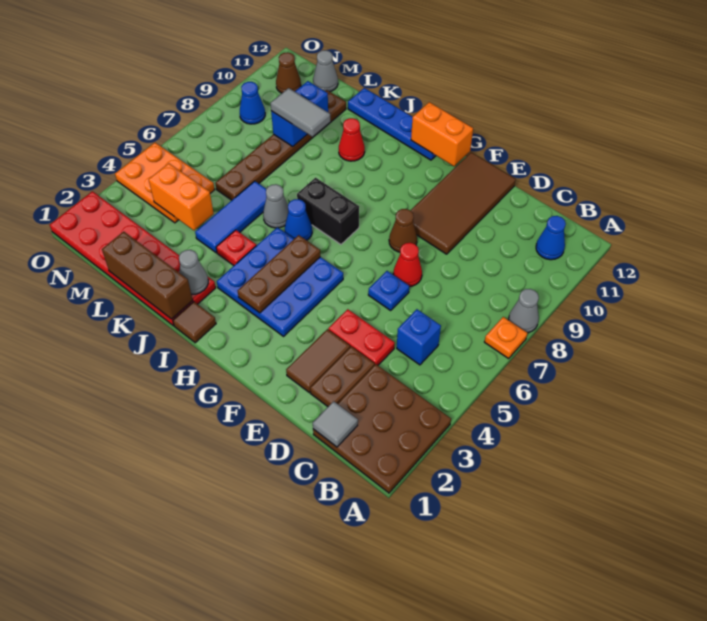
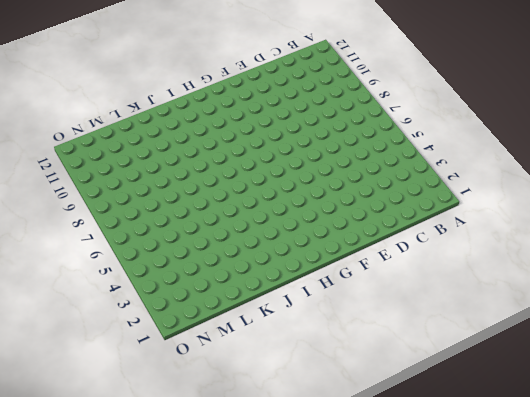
none -> brown 3x3 plate [313,364,451,493]
none -> orange 1x1 plate [484,317,527,359]
none -> grey 1x1 cone [509,289,539,333]
none -> blue 1x1 cone [536,216,566,260]

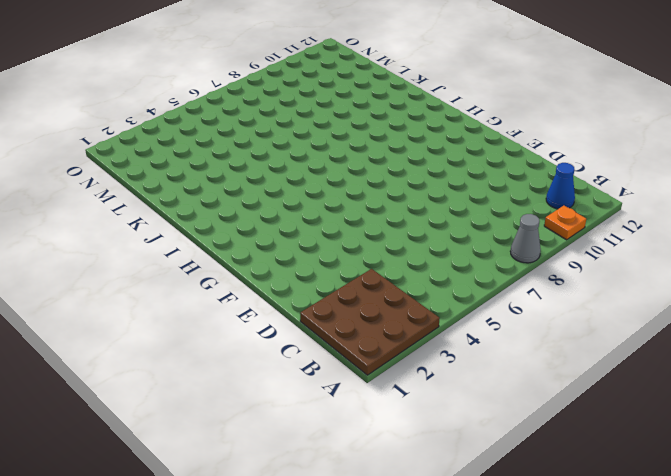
orange 1x1 plate [544,206,586,240] -> orange 1x1 plate moved to [484,317,527,359]
none -> blue 1x1 brick [397,309,441,365]
none -> brown 1x2 plate [310,346,375,407]
none -> red 1x2 plate [328,309,395,365]
none -> brown 1x2 tile [286,329,350,393]

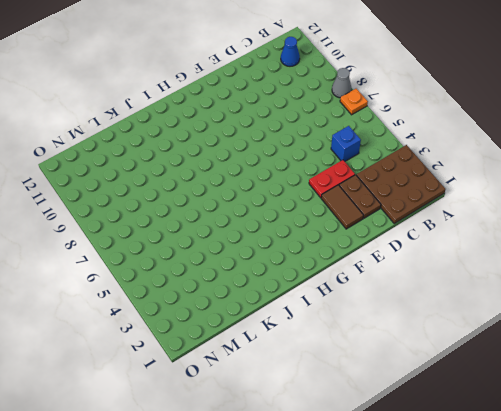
none -> blue 1x1 plate [368,271,409,311]
none -> red 1x1 cone [393,243,422,287]
none -> brown 2x4 tile [410,152,516,254]
none -> brown 1x1 cone [389,209,417,252]

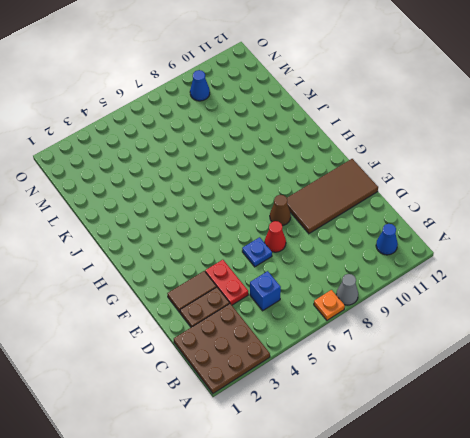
none -> blue 3x3 plate [217,227,343,336]
none -> black 1x2 brick [297,178,359,244]
none -> blue 1x4 plate [348,88,436,160]
none -> brown 1x1 tile [173,302,216,343]

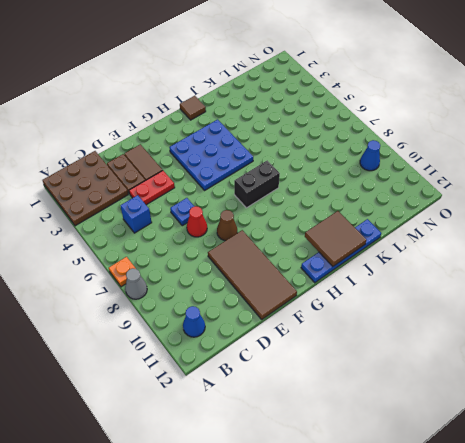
brown 2x2 tile [305,211,366,266] -> none
none -> blue 1x1 cone [285,199,312,240]
none -> red 2x6 plate [50,191,216,326]
none -> red 1x1 plate [216,230,256,265]
none -> grey 1x1 cone [263,184,288,228]

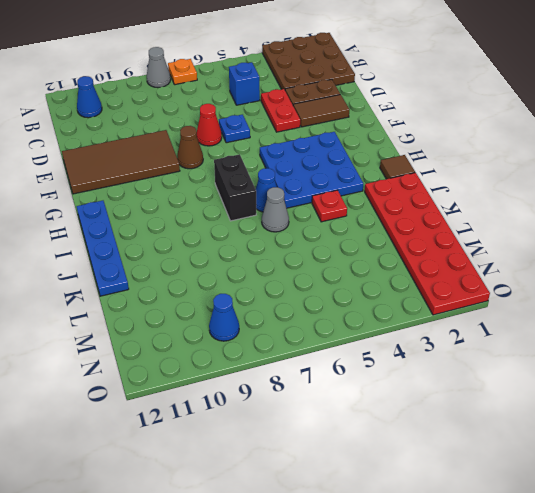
none -> red 1x1 cone [339,118,365,161]
none -> blue 1x3 tile [195,181,266,253]
none -> brown 1x6 plate [215,90,346,200]
none -> orange 2x3 plate [115,143,215,223]

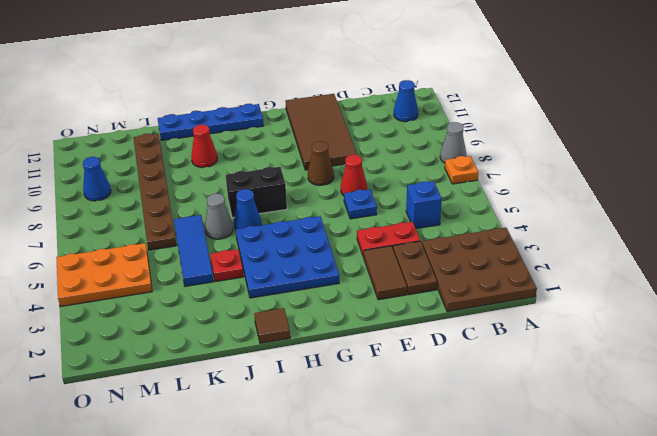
none -> red 2x6 plate [50,191,216,326]
none -> grey 1x1 cone [313,50,338,92]
none -> brown 1x1 cone [276,52,301,93]
none -> grey 1x1 tile [313,401,358,447]

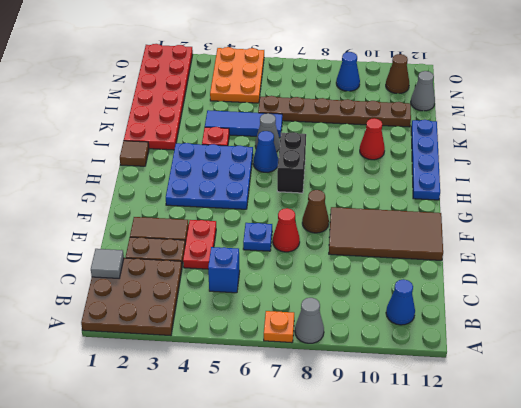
none -> orange 1x2 brick [411,102,473,166]
none -> brown 1x3 plate [237,235,320,313]
none -> brown 1x3 brick [102,231,193,319]
none -> grey 1x1 cone [179,250,208,295]

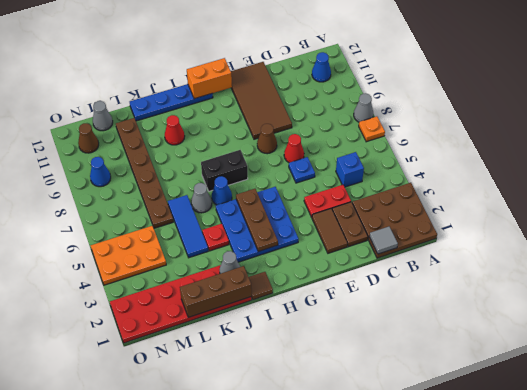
none -> orange 1x2 brick [149,163,214,230]
none -> blue 1x2 brick [271,81,328,146]
none -> grey 1x2 tile [270,88,330,137]

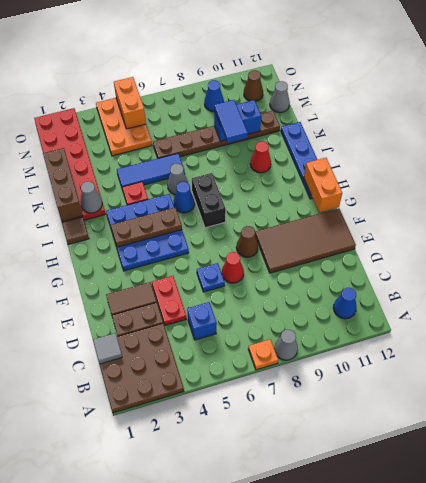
blue 1x2 tile [214,100,248,143] -> grey 1x2 tile [270,88,330,137]
orange 1x2 brick [114,77,146,129] -> orange 1x2 brick moved to [149,163,214,230]

